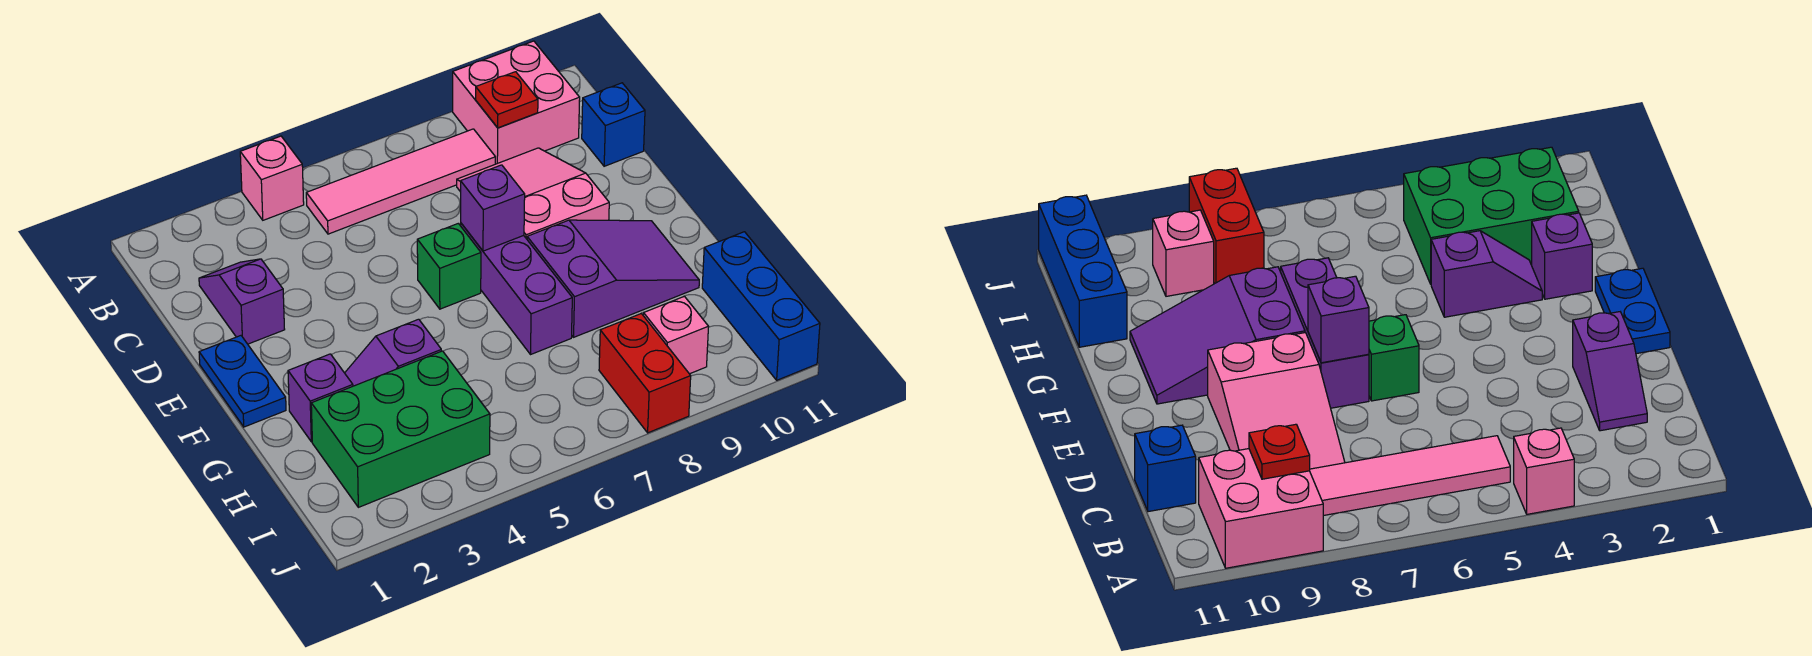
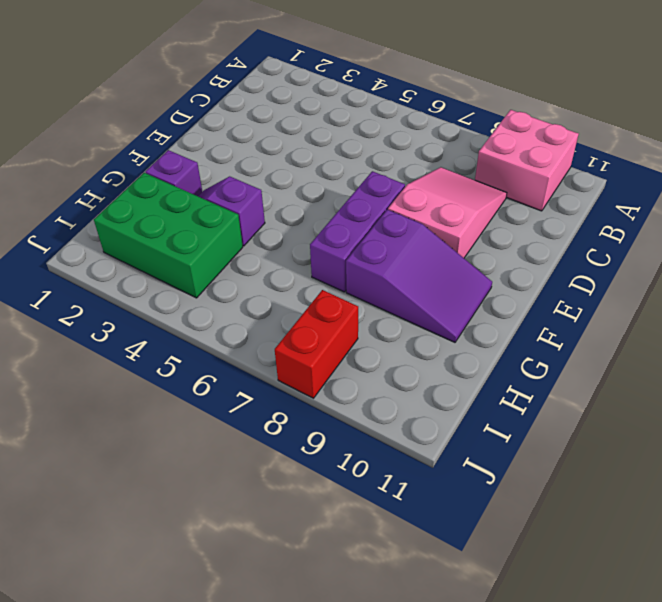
none -> pink 1x1 brick [240,136,304,220]
none -> pink 1x4 tile [306,129,495,234]
none -> purple 1x2 slope [199,259,285,344]

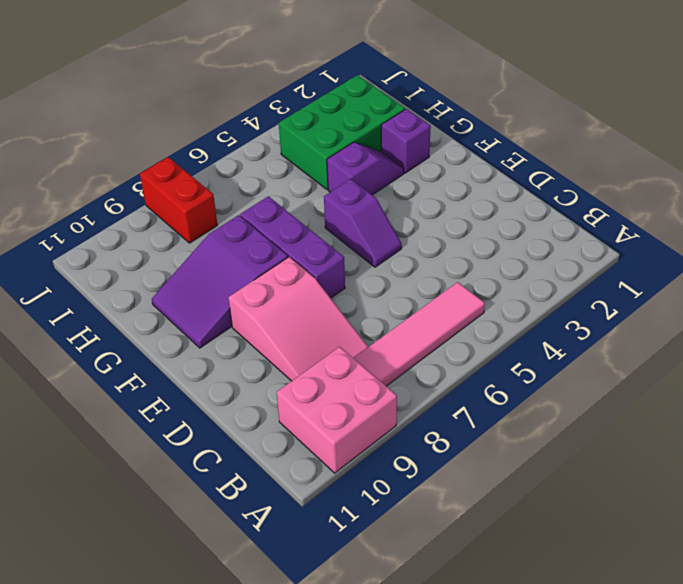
purple 1x2 slope [324,179,402,267] -> purple 1x2 slope moved to [199,259,285,344]
none -> pink 1x1 brick [240,136,304,220]
none -> blue 1x1 brick [582,83,645,166]
none -> blue 1x2 plate [199,336,286,427]

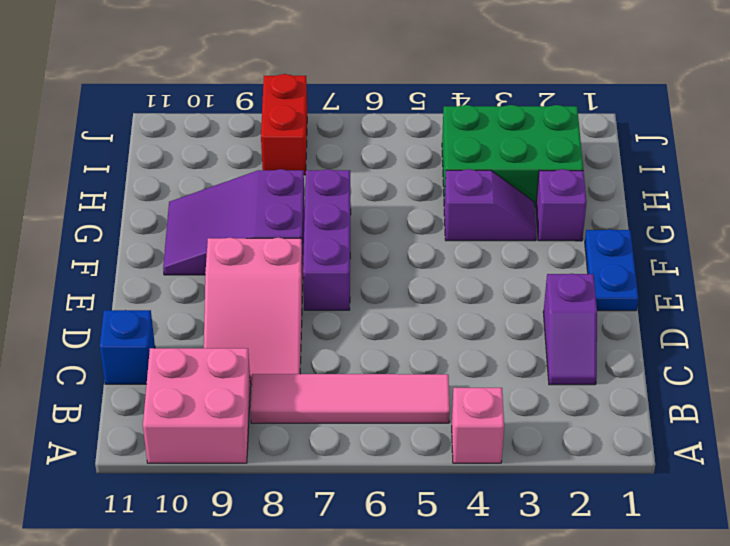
none -> green 1x1 brick [417,223,481,309]
none -> blue 1x3 brick [702,232,820,380]
none -> pink 1x1 brick [643,296,709,374]

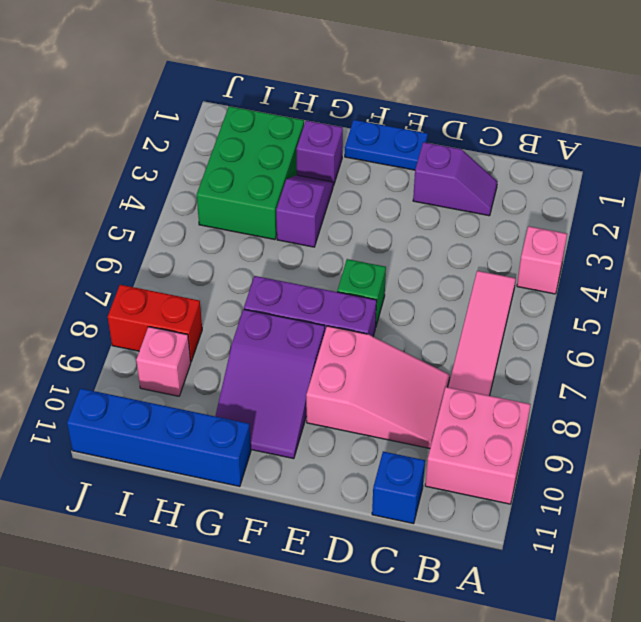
blue 1x4 brick [67,388,251,487] -> blue 1x3 brick [702,232,820,380]
none -> red 1x1 plate [476,72,538,128]
none -> purple 1x1 brick [461,165,525,251]

